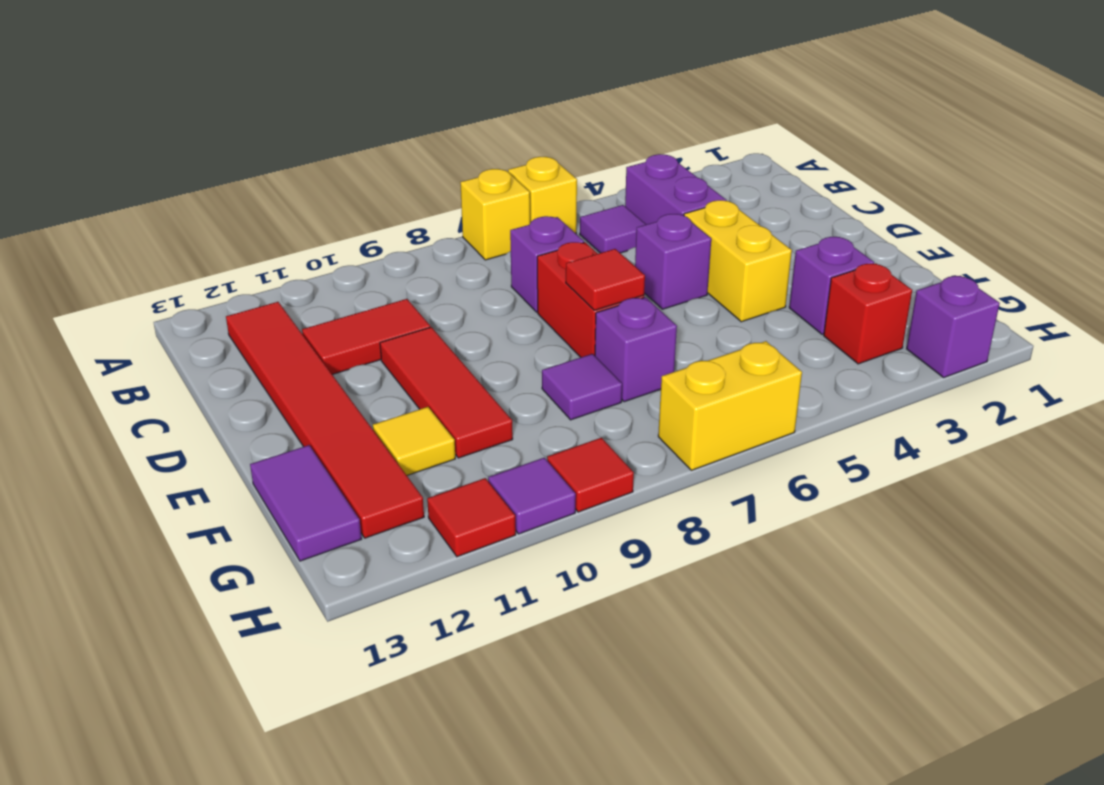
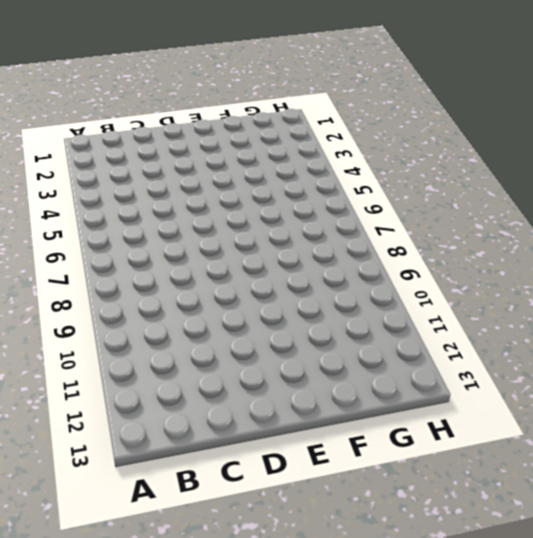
none -> yellow 1x1 brick [508,157,577,233]
none -> yellow 1x1 brick [460,169,530,260]
none -> purple 1x2 brick [625,154,727,225]

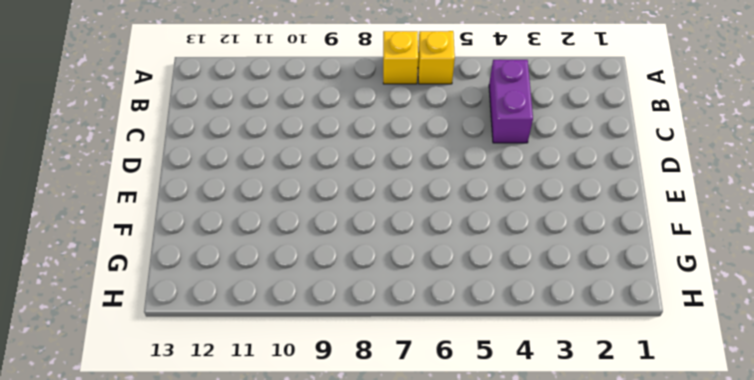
none -> purple 1x1 tile [580,205,646,253]
none -> red 1x6 tile [226,302,424,538]
none -> purple 1x1 brick [510,216,584,312]

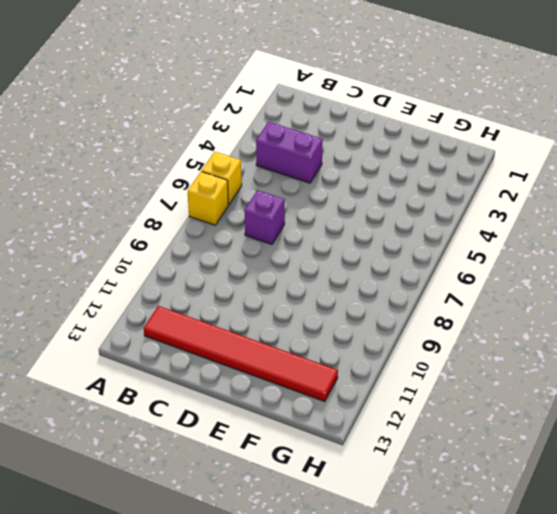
none -> purple 1x1 tile [580,205,646,253]
none -> red 1x2 tile [302,299,430,374]
none -> yellow 1x2 brick [684,200,792,322]

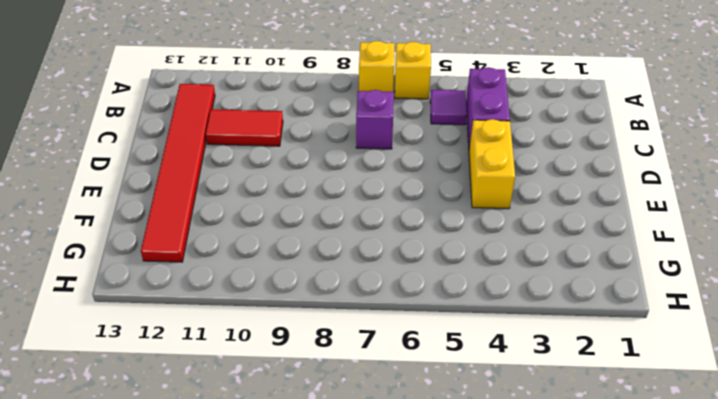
none -> purple 1x1 brick [635,214,711,309]
none -> red 1x2 brick [537,242,644,357]
none -> red 1x3 tile [380,327,513,458]

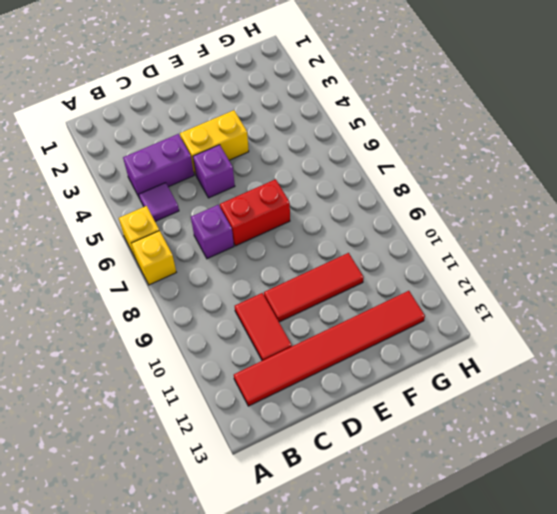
none -> purple 1x1 brick [789,237,874,334]
none -> purple 1x1 brick [595,297,677,402]
none -> purple 1x1 tile [542,354,622,420]

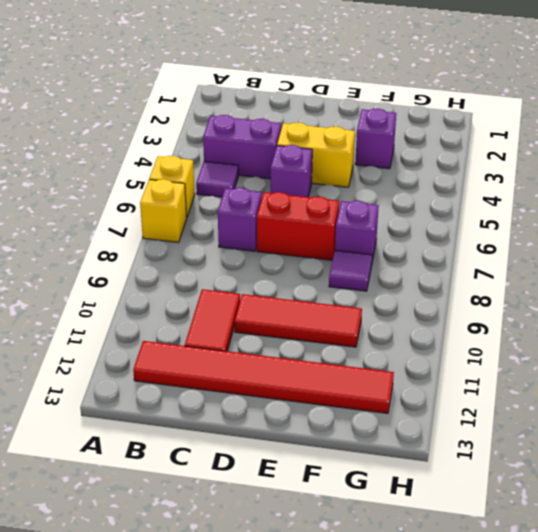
none -> yellow 1x1 tile [373,407,455,475]
none -> purple 1x2 tile [250,445,362,561]
none -> red 1x1 brick [824,263,912,364]

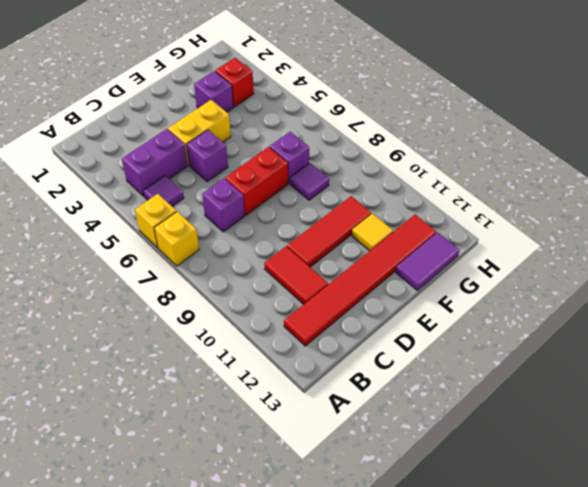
none -> purple 1x1 brick [907,276,1000,377]
none -> yellow 1x2 brick [658,341,802,470]
none -> red 1x1 tile [547,438,634,512]

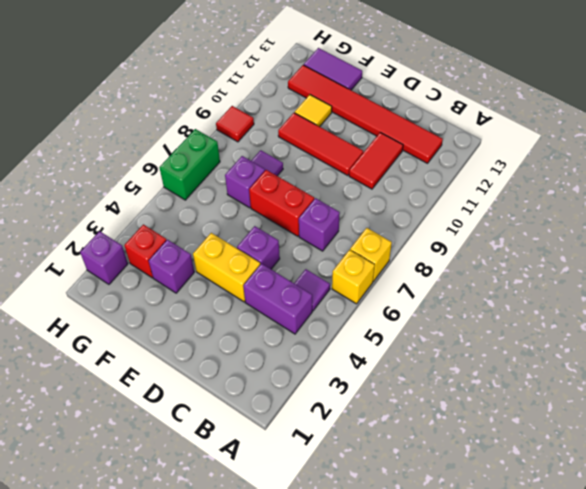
green 1x2 brick [159,129,220,200] -> yellow 1x2 brick [658,341,802,470]
none -> purple 1x1 tile [488,458,576,534]
none -> red 1x1 tile [427,478,516,557]
none -> red 1x1 tile [566,249,645,310]

